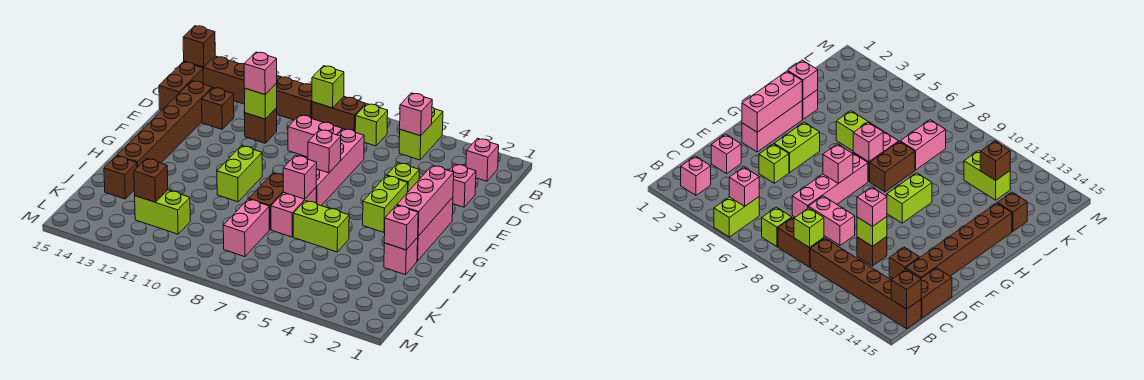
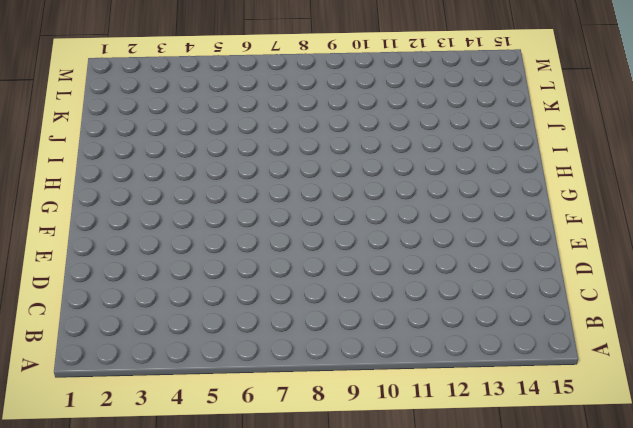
none -> lime 1x2 brick [399,107,443,160]
none -> pink 1x1 brick [466,138,499,181]
none -> lime 1x1 brick [355,104,388,146]
none -> brown 1x2 brick [312,97,366,131]

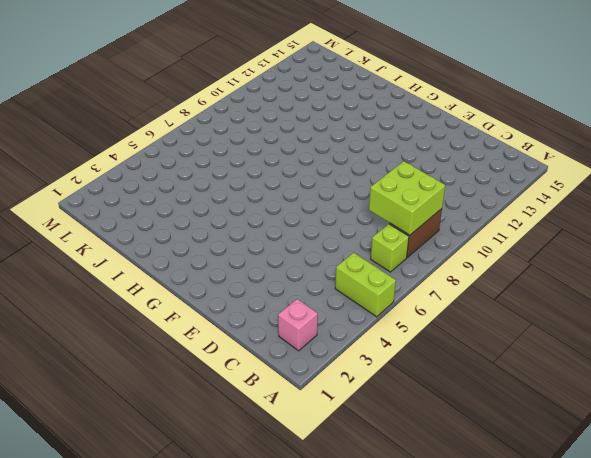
lime 2x2 brick [369,161,445,235] -> lime 1x1 brick [312,66,344,108]
none -> brown 1x6 brick [184,56,312,120]
none -> brown 1x2 brick [159,62,203,110]
none -> pink 1x1 brick [449,164,476,207]
none -> pink 1x4 brick [316,129,364,206]

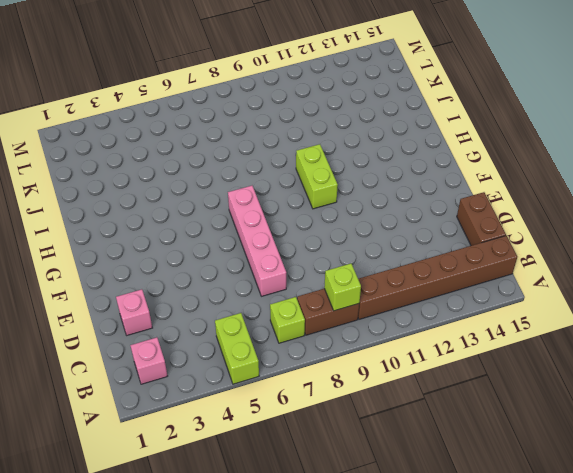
none -> pink 1x2 brick [288,115,342,157]
none -> brown 1x1 brick [245,108,277,143]
none -> brown 1x1 brick [202,88,234,129]
none -> brown 1x6 brick [117,81,212,167]

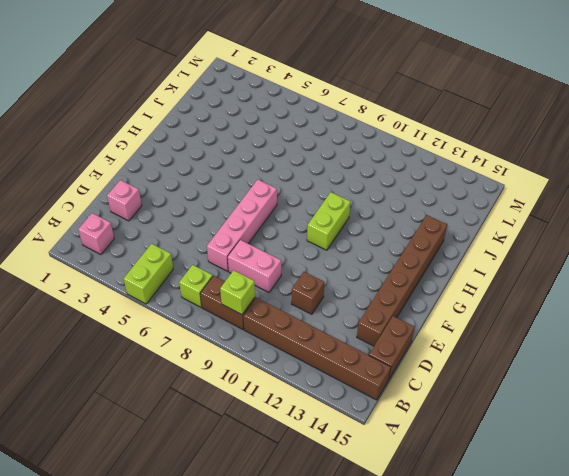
none -> brown 1x1 brick [202,88,234,129]
none -> lime 1x1 brick [387,163,419,193]
none -> pink 1x3 brick [417,197,453,261]
none -> lime 1x2 brick [363,176,408,232]

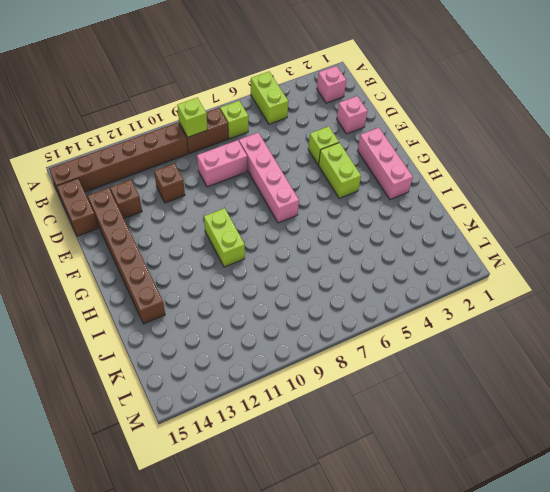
none -> pink 1x2 brick [271,188,316,237]
none -> brown 1x2 brick [249,173,283,230]
none -> pink 1x1 brick [384,238,418,275]
none -> lime 1x2 brick [293,201,349,252]

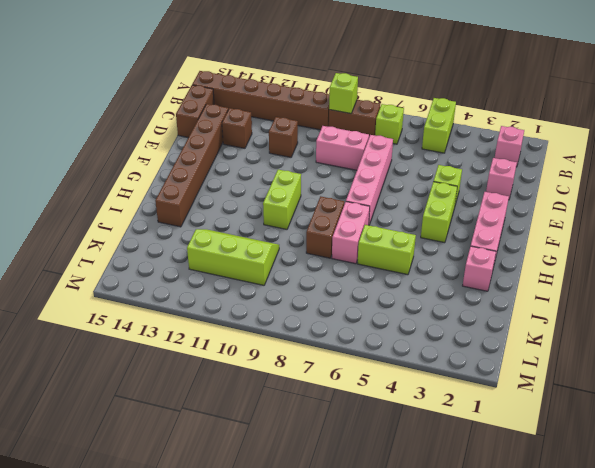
lime 2x3 slope [187,229,279,285] -> lime 1x2 brick [135,190,190,234]
none -> pink 1x2 brick [223,199,269,257]
none -> brown 1x1 brick [104,156,137,199]
none -> pink 1x1 brick [400,93,432,136]
none -> brown 1x1 brick [183,26,215,67]

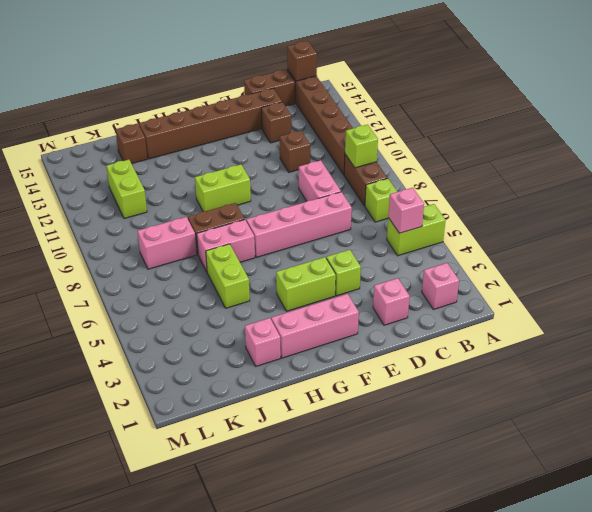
none -> lime 1x1 brick [244,83,277,119]
none -> pink 1x3 brick [397,165,454,236]
none -> pink 1x1 brick [308,130,341,173]
none -> pink 1x1 brick [283,155,317,199]

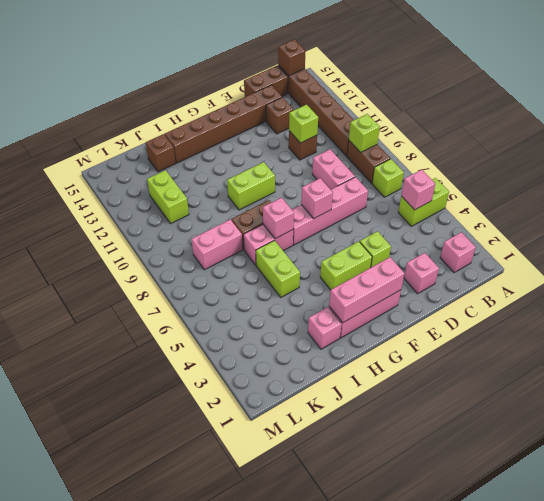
none -> pink 1x1 brick [384,205,418,250]
none -> brown 1x1 brick [134,159,168,202]
none -> pink 1x1 brick [244,52,277,95]

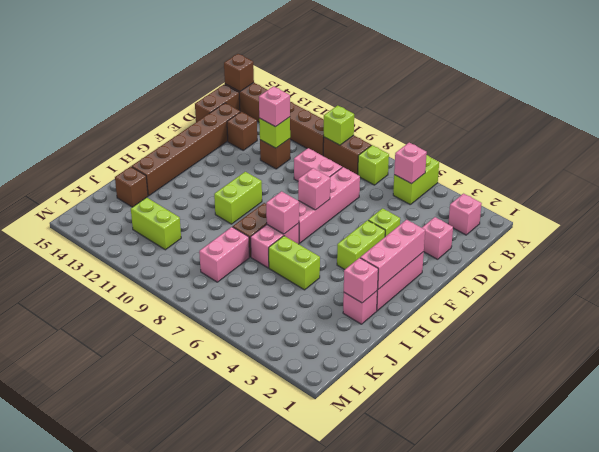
none -> brown 1x1 brick [134,159,168,202]

